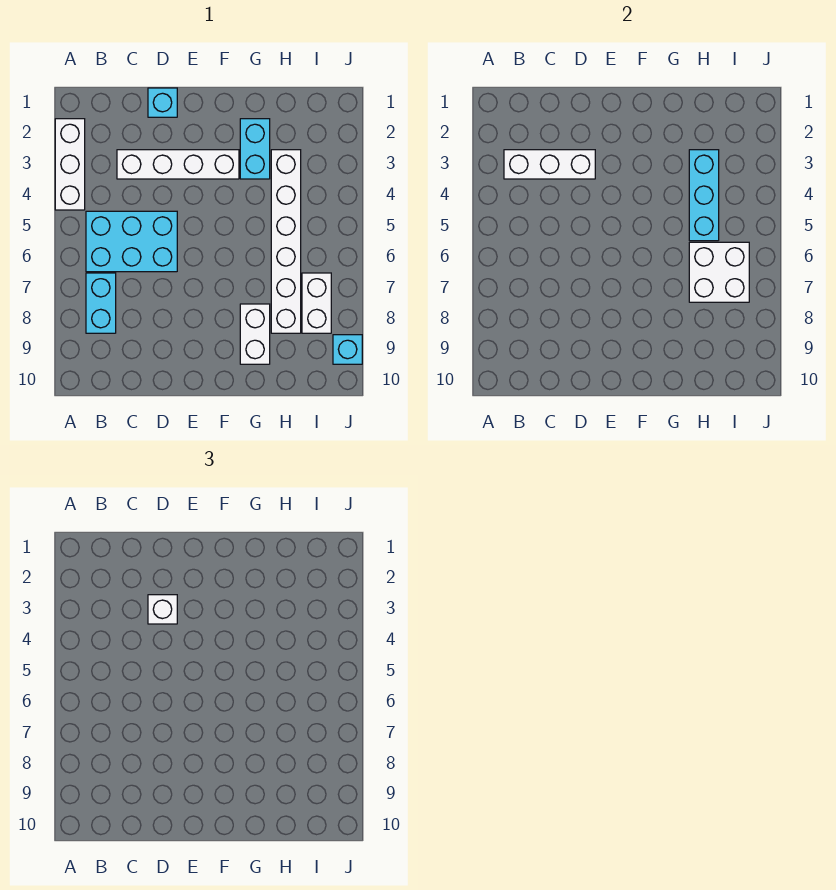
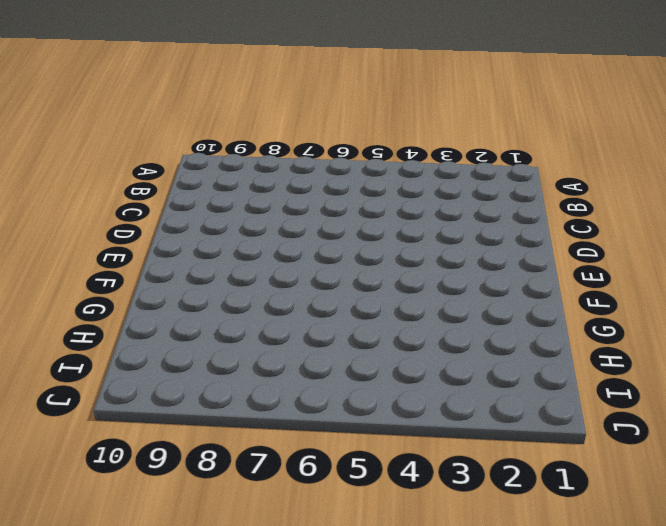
none -> white 1x3 brick [55,119,85,210]
none -> cyan 2x3 brick [86,211,177,272]
none -> cyan 1x2 brick [86,273,116,333]

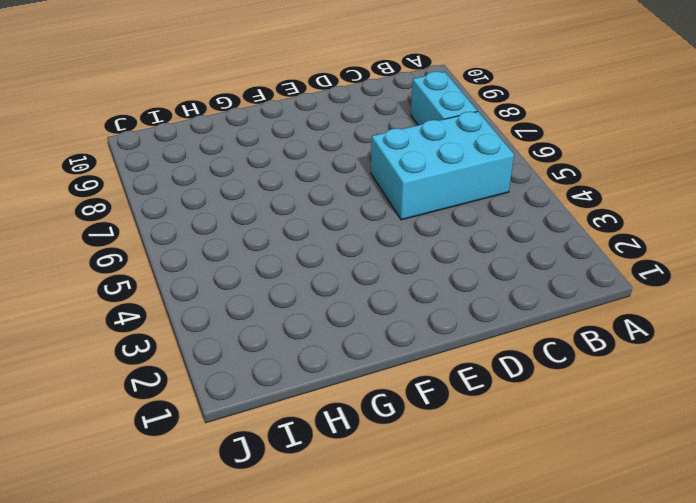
none -> white 1x3 brick [55,119,85,210]
none -> white 1x4 brick [117,150,239,179]
none -> cyan 1x1 brick [148,88,177,117]

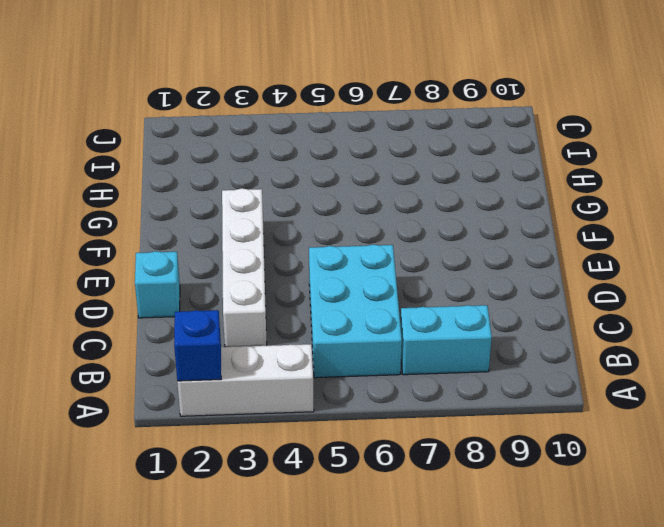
blue 1x1 brick [174,310,221,381] -> none
none -> cyan 1x2 brick [240,119,270,179]
none -> white 1x2 brick [240,304,270,364]
none -> white 1x6 brick [271,150,301,333]

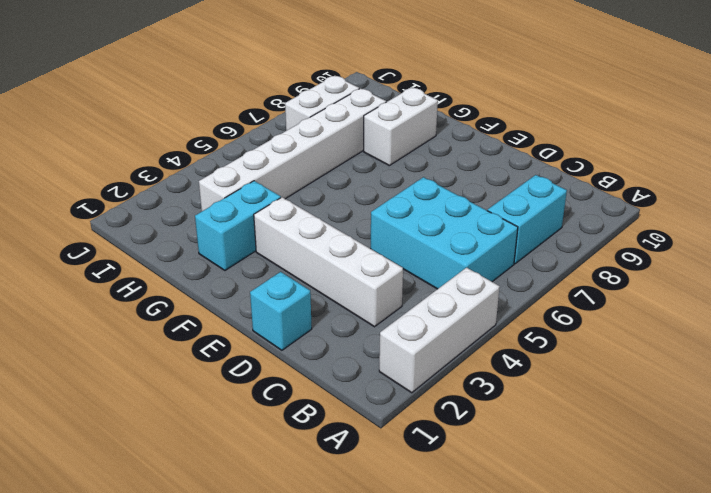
none -> cyan 1x1 brick [333,335,362,364]
none -> white 1x3 brick [504,150,595,179]
none -> cyan 1x3 brick [689,150,719,241]

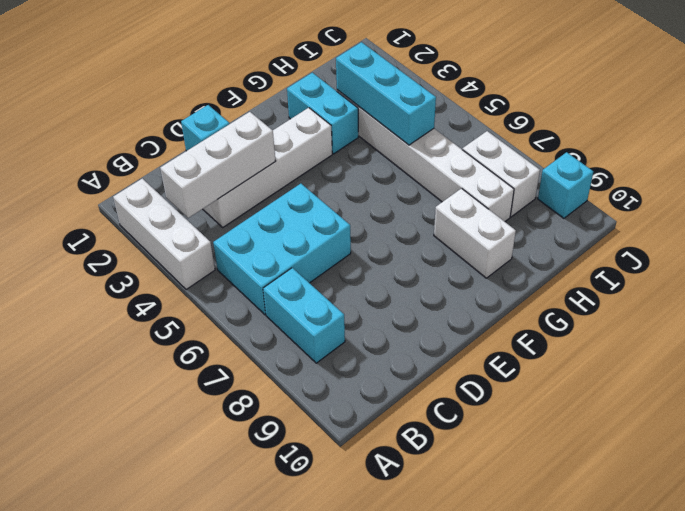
none -> white 2x2 brick [689,242,749,302]
none -> white 1x1 brick [148,595,177,624]

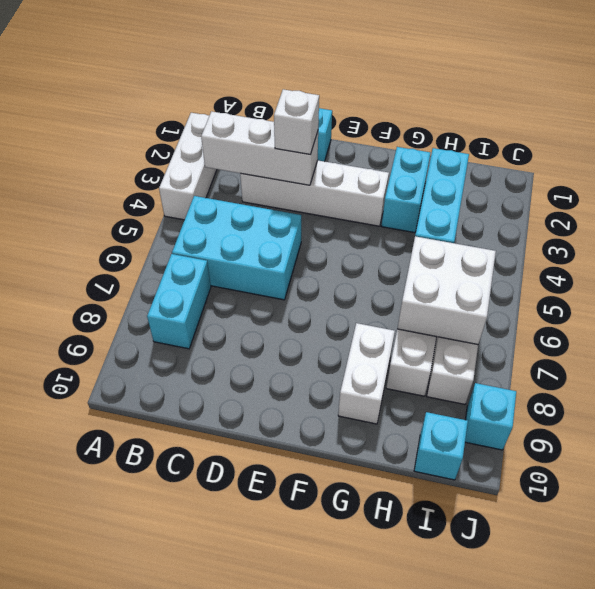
cyan 1x1 brick [414,412,468,480] -> none

